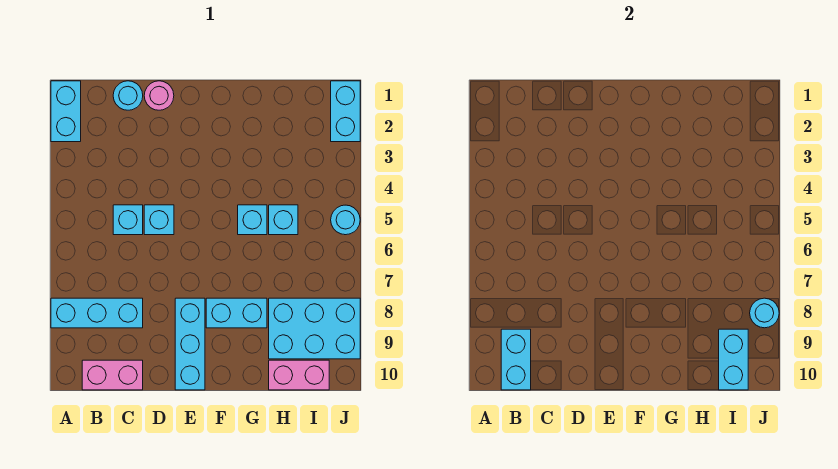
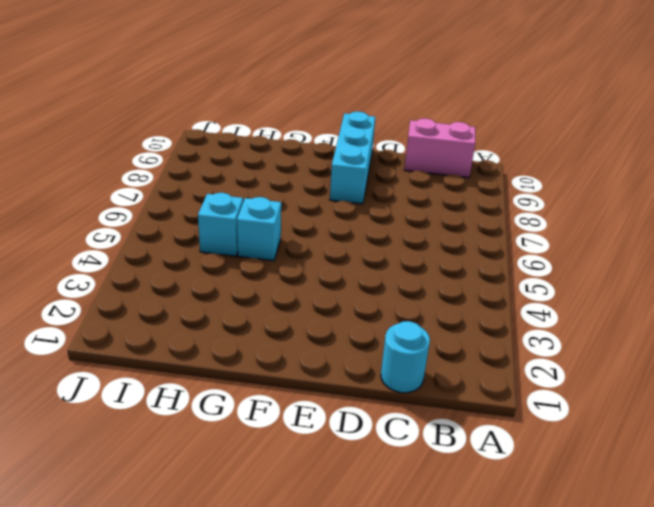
none -> cyan 1x2 brick [51,81,81,142]
none -> cyan 1x3 brick [51,298,143,328]
none -> cyan 1x1 brick [113,205,143,235]

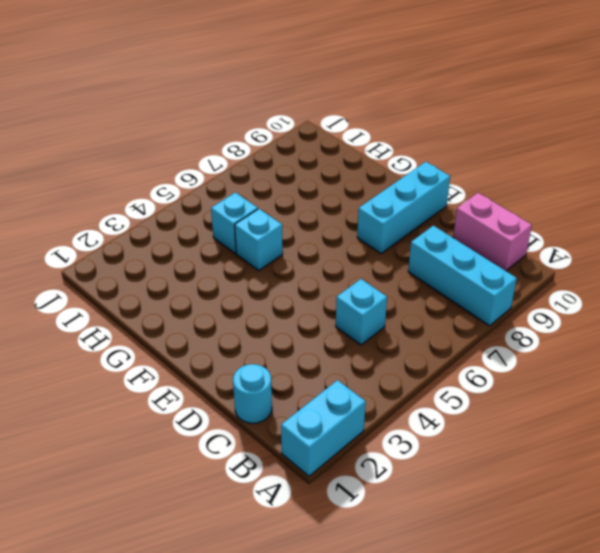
none -> pink 1x1 round brick [144,81,174,110]
none -> cyan 1x1 brick [144,205,174,235]
none -> cyan 1x2 brick [206,298,267,328]

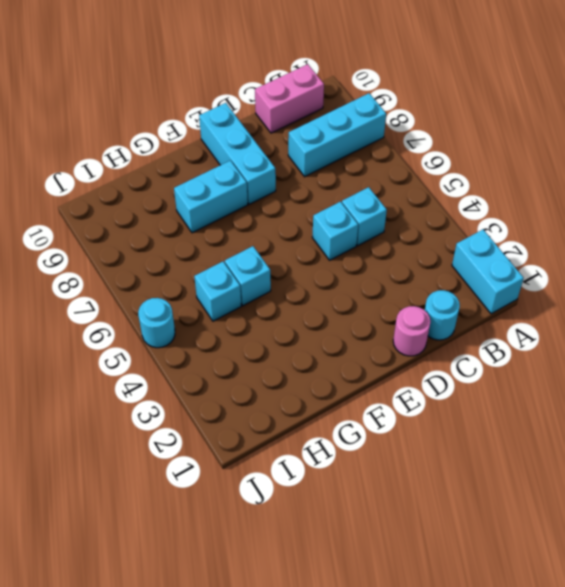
none -> cyan 2x3 brick [269,298,360,359]
none -> pink 1x2 brick [269,360,329,390]
none -> cyan 1x2 brick [331,81,360,142]

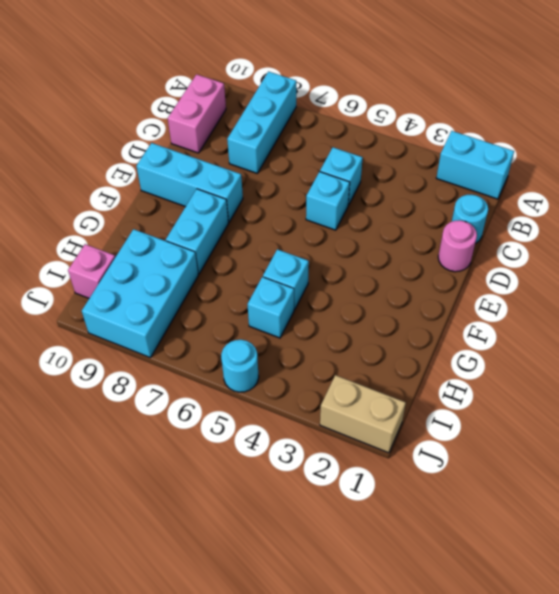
pink 1x1 brick [68,244,115,298] -> pink 1x2 brick [269,360,329,390]
tan 1x2 brick [320,375,406,453] -> cyan 1x2 brick [331,81,360,142]
none -> cyan 1x2 brick [501,329,531,390]
none -> cyan 1x2 brick [719,329,748,390]
none -> cyan 1x1 round brick [750,298,779,328]

